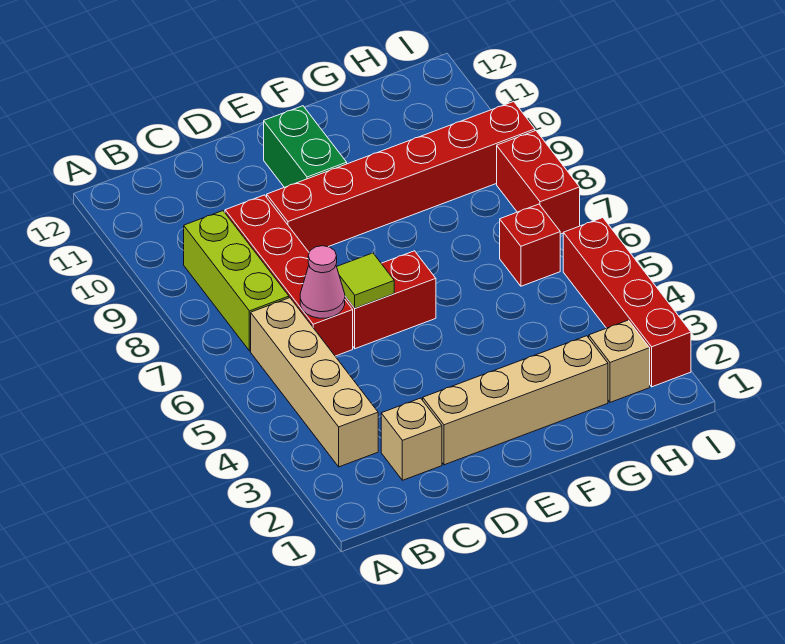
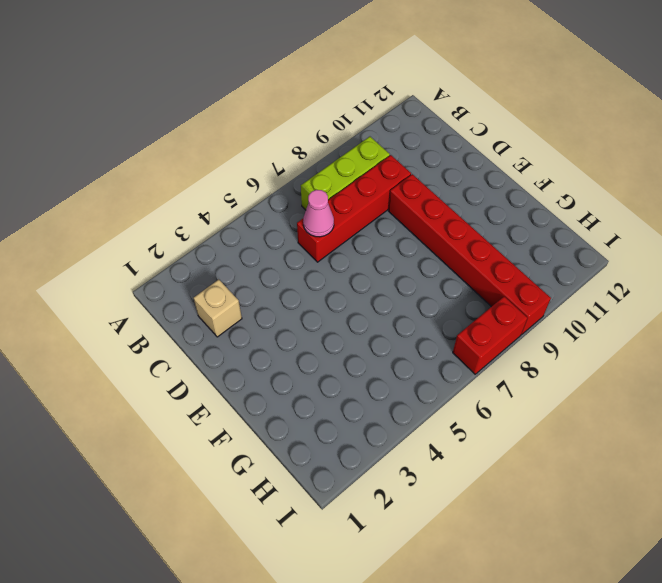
none -> tan 1x4 brick [251,298,378,467]
none -> tan 1x4 brick [423,336,608,465]
none -> red 1x2 brick [345,251,436,349]

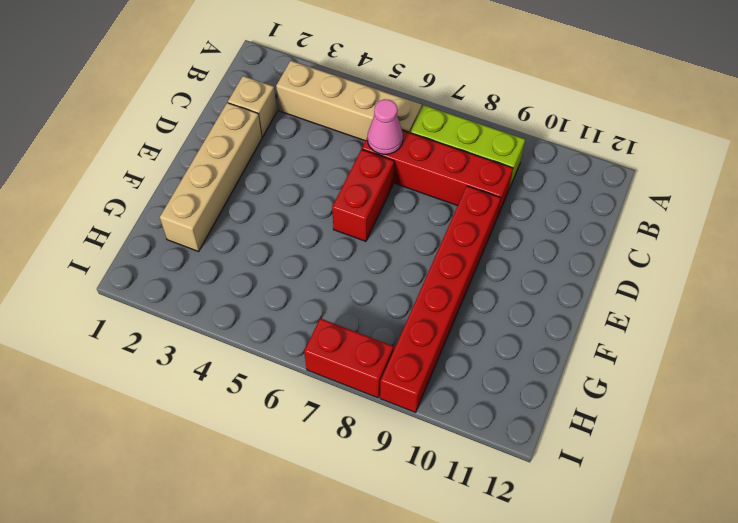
none -> green 1x2 brick [264,106,347,187]
none -> tan 1x1 brick [589,320,650,402]
none -> red 1x1 brick [500,204,560,286]

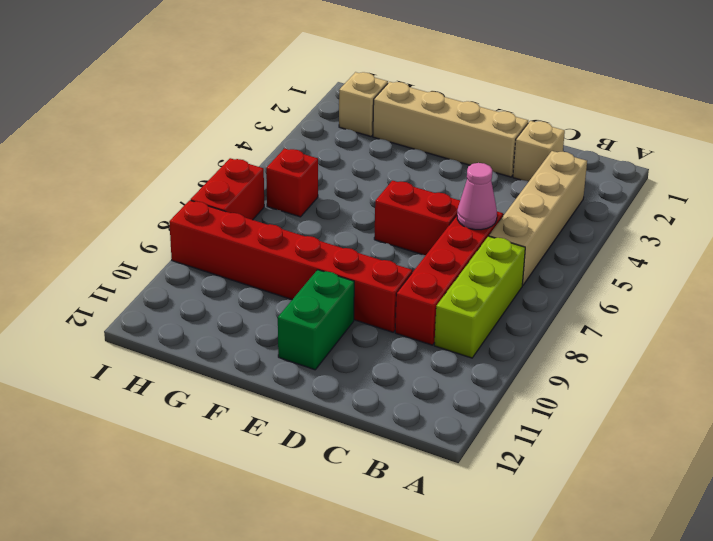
none -> red 1x4 brick [563,218,691,387]
none -> lime 1x1 tile [337,253,394,308]

